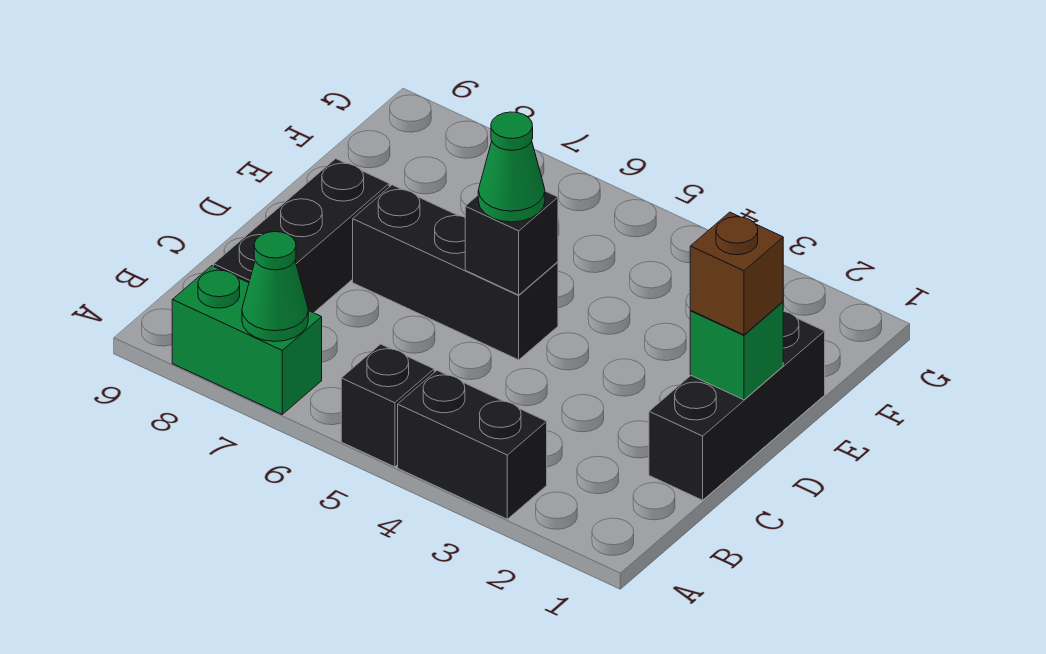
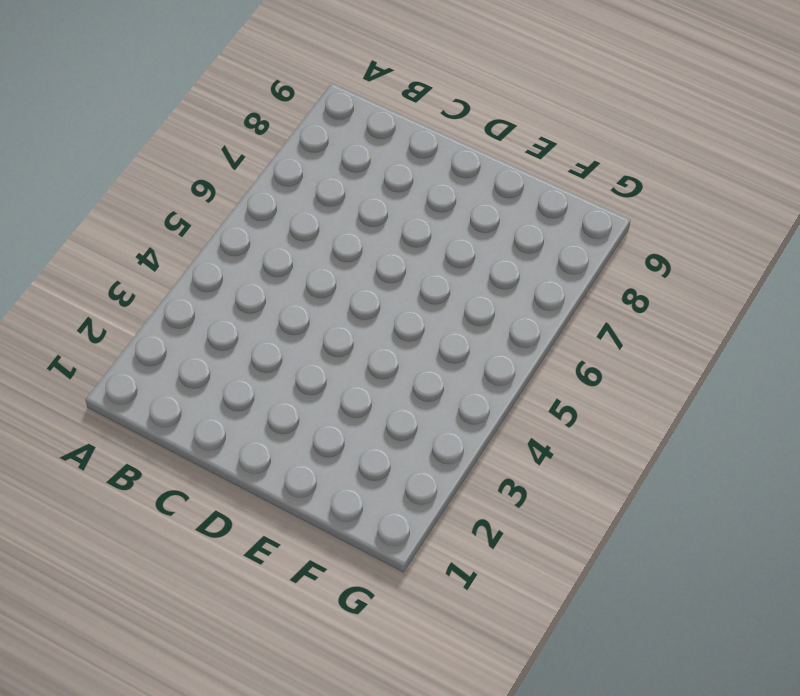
none -> black 1x2 brick [398,370,547,519]
none -> black 1x1 brick [341,344,434,467]

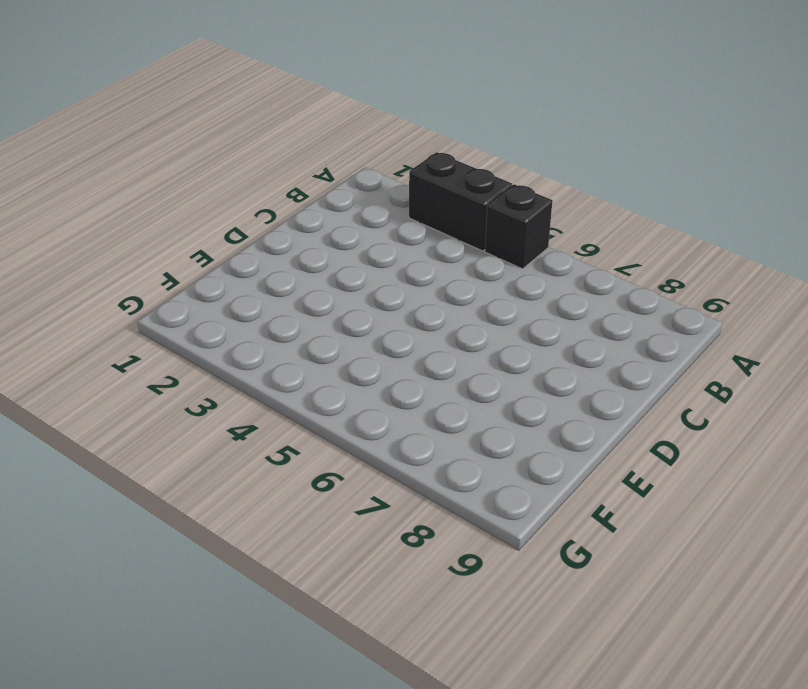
none -> green 1x2 brick [172,266,322,414]
none -> black 1x3 brick [214,159,389,313]

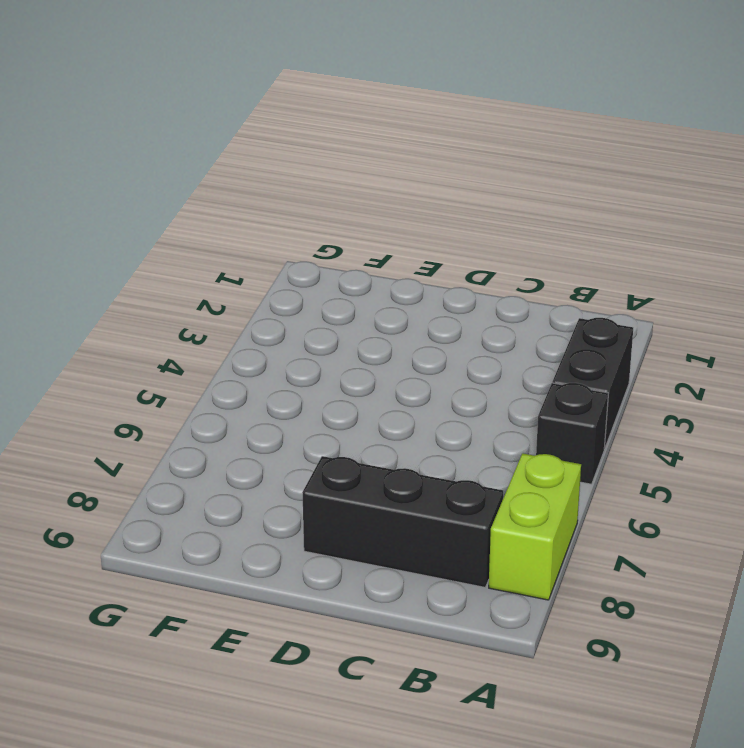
lime 1x2 brick [489,453,581,600] -> green 1x2 brick [172,266,322,414]
none -> black 1x3 brick [649,311,825,500]
none -> black 1x3 brick [353,185,558,360]

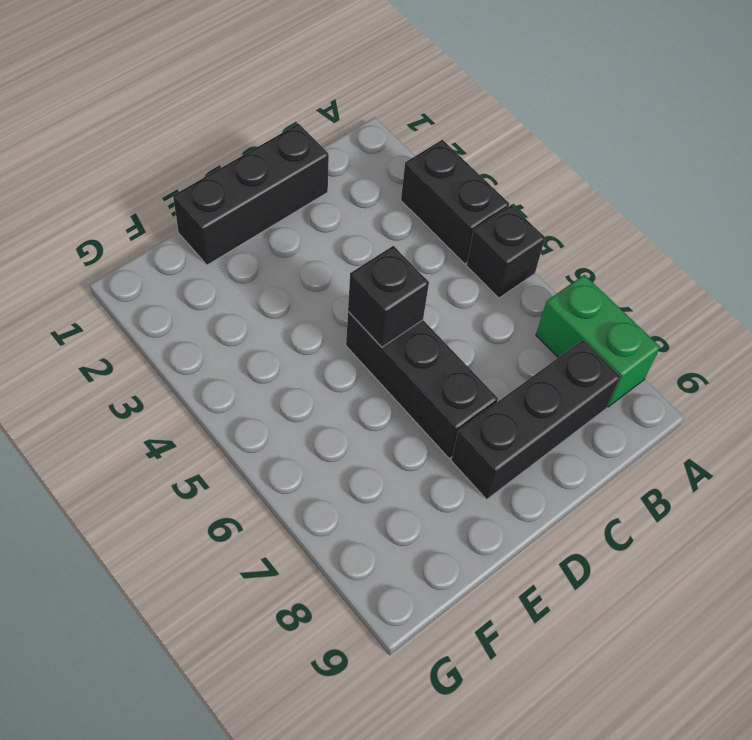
none -> green 1x1 cone [242,232,308,341]
none -> green 1x1 brick [690,302,783,400]

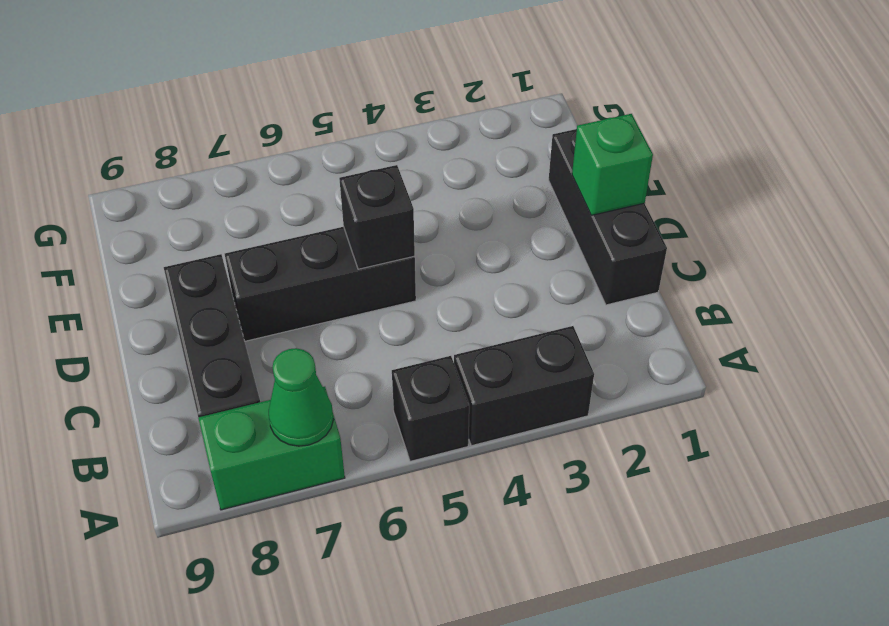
none -> brown 1x1 brick [690,212,783,335]
none -> green 1x1 cone [478,112,545,222]

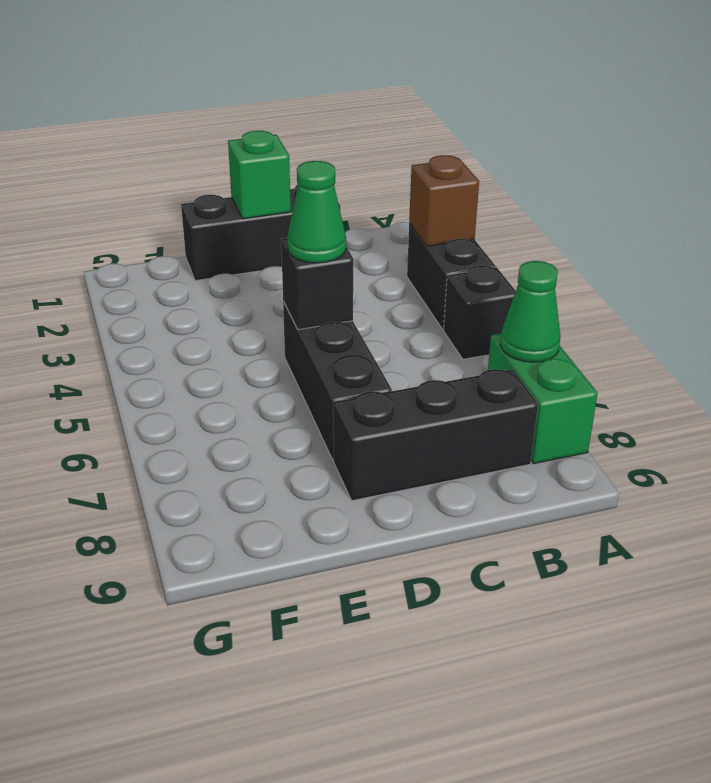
brown 1x1 brick [409,155,479,246] -> brown 1x1 brick moved to [690,212,783,335]

